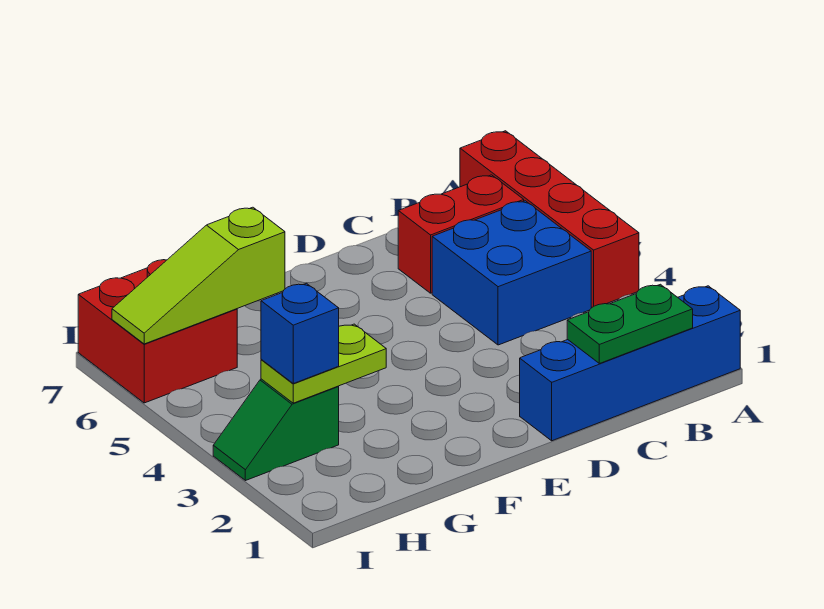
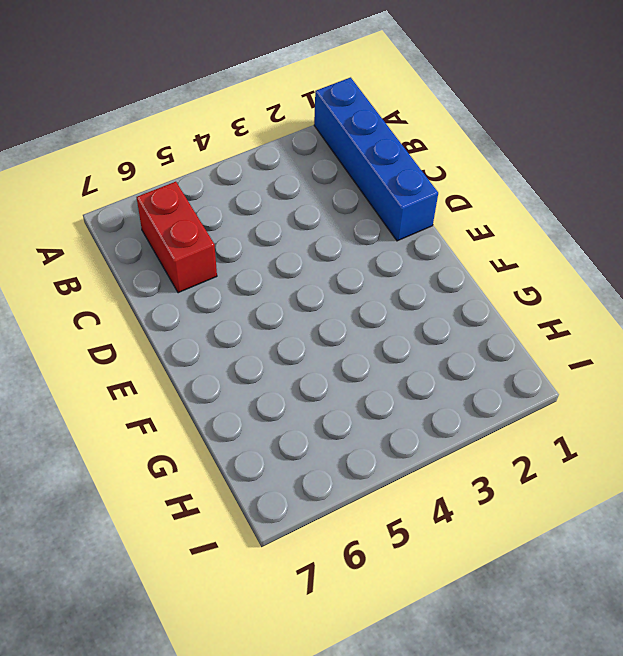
none -> red 1x4 brick [460,131,639,307]
none -> blue 2x2 brick [432,201,591,345]

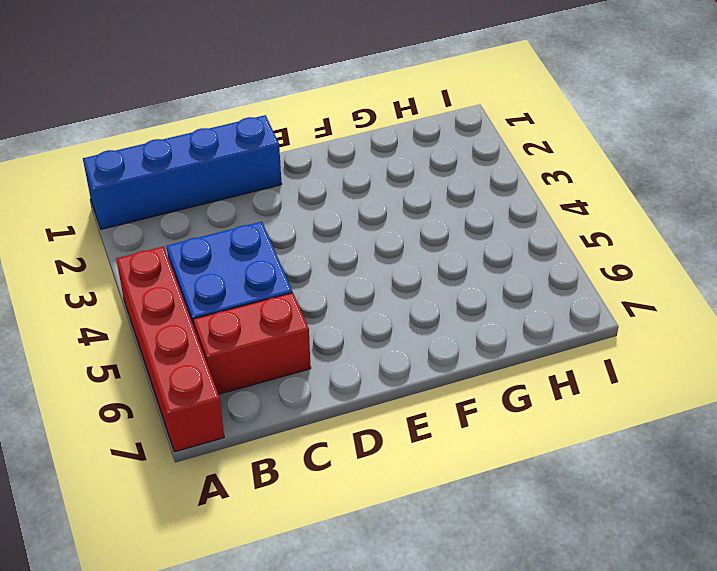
none -> green 1x2 slope [213,379,339,481]
none -> red 2x2 brick [78,260,237,403]

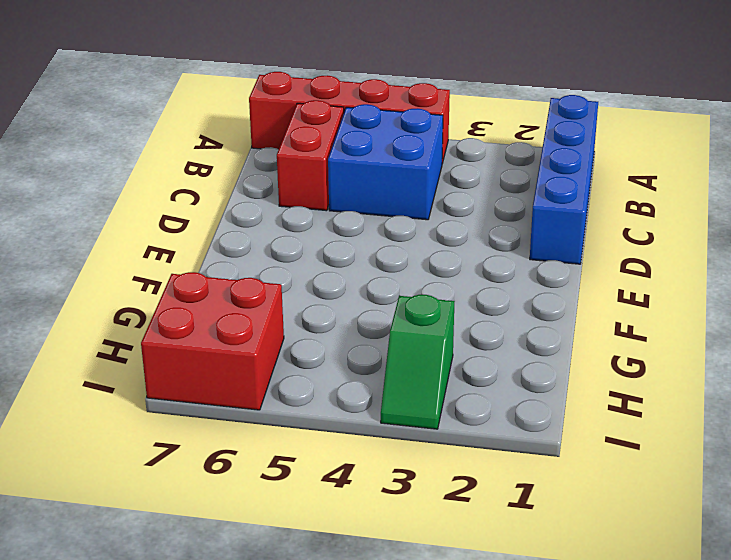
none -> green 1x2 plate [567,284,693,364]
none -> lime 1x2 plate [261,324,386,403]

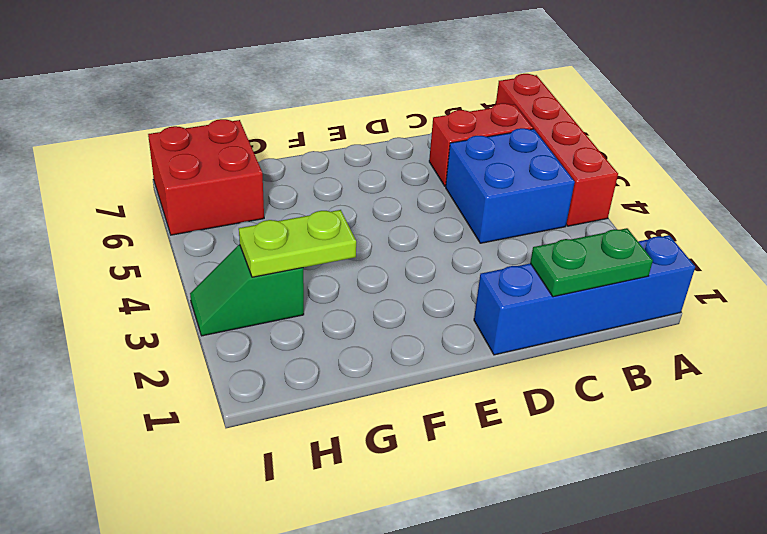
none -> lime 1x3 slope [112,207,285,344]
none -> blue 1x1 brick [261,283,339,383]

